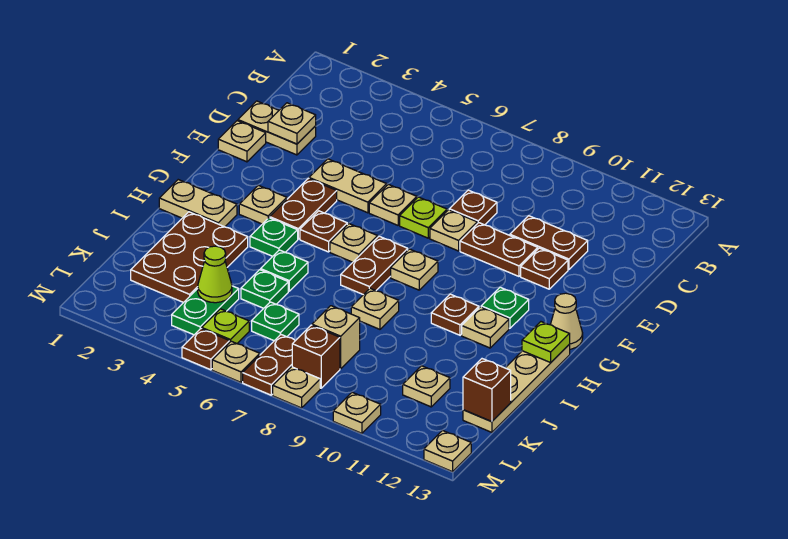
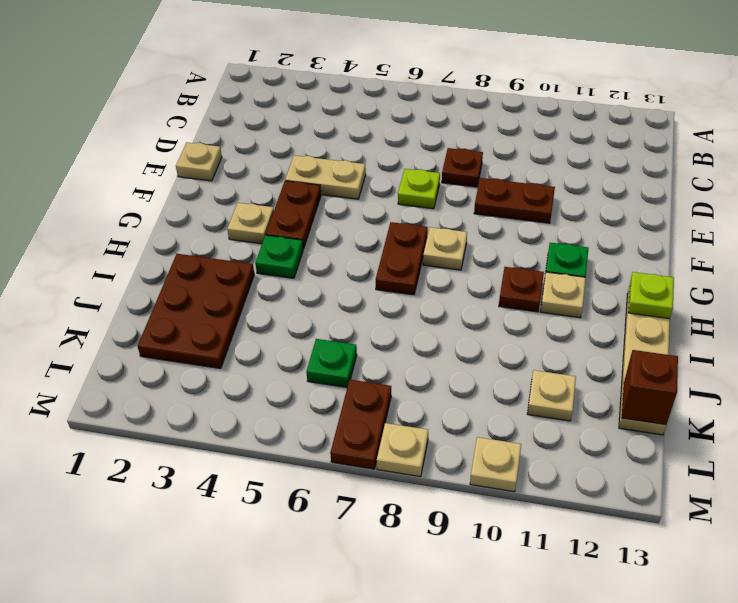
none -> tan 1x2 plate [238,101,316,155]
none -> brown 1x2 plate [510,216,588,270]
none -> tan 1x1 plate [369,184,417,225]
none -> tan 1x1 plate [430,210,477,251]

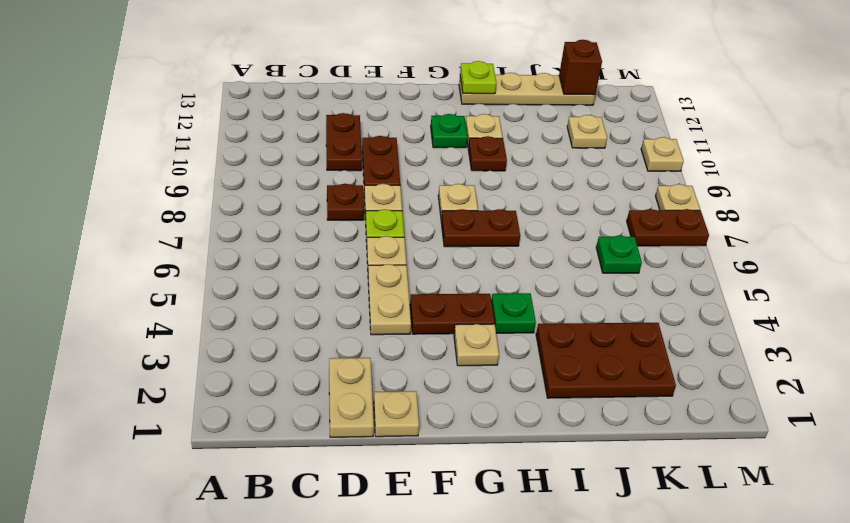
none -> brown 1x1 plate [521,248,568,289]
none -> brown 1x1 plate [300,211,347,252]
none -> tan 1x1 plate [330,224,378,262]
none -> tan 1x1 cone [550,293,583,349]

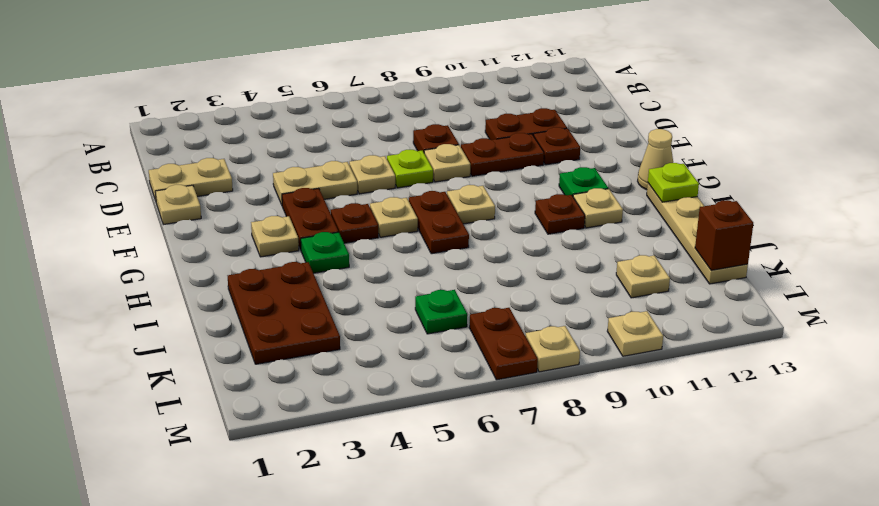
none -> tan 1x2 plate [159,180,237,227]
none -> green 1x1 plate [261,250,308,291]
none -> tan 1x1 plate [351,288,399,329]
none -> green 1x1 plate [241,270,288,308]

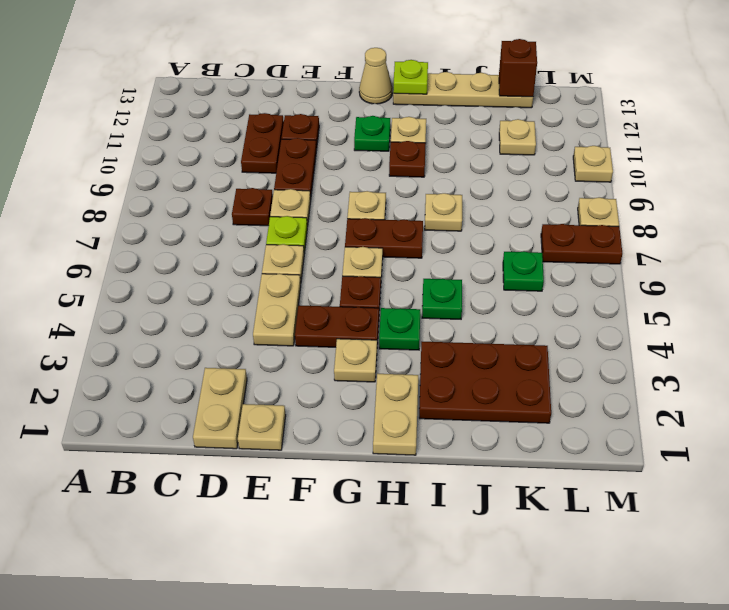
none -> green 1x1 plate [241,270,288,308]
none -> green 1x2 plate [172,286,239,335]
none -> tan 1x1 brick [312,306,360,369]
none -> lime 1x1 plate [202,309,249,344]

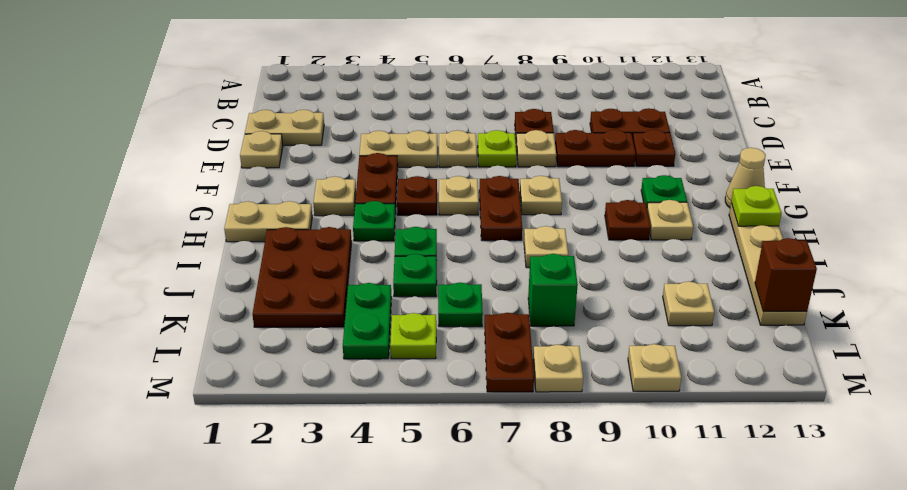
green 1x1 brick [528,254,578,326] -> tan 1x1 brick [312,306,360,369]
none -> brown 1x1 brick [292,325,340,388]
none -> brown 1x1 plate [182,329,230,370]
none -> tan 1x1 plate [212,341,260,382]
none -> tan 1x1 plate [424,430,471,472]

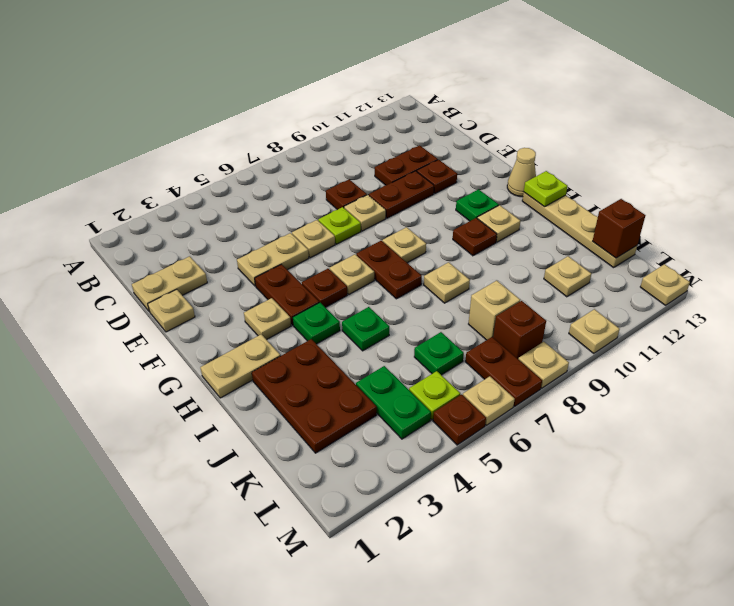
none -> green 1x1 plate [241,270,288,308]
none -> tan 1x1 plate [268,103,316,144]
none -> lime 1x1 cone [198,246,232,303]

